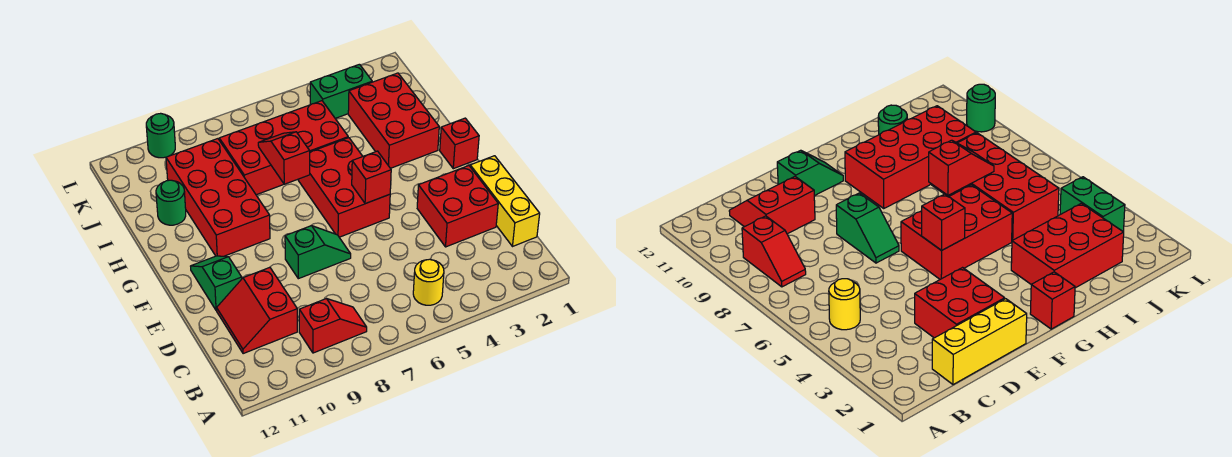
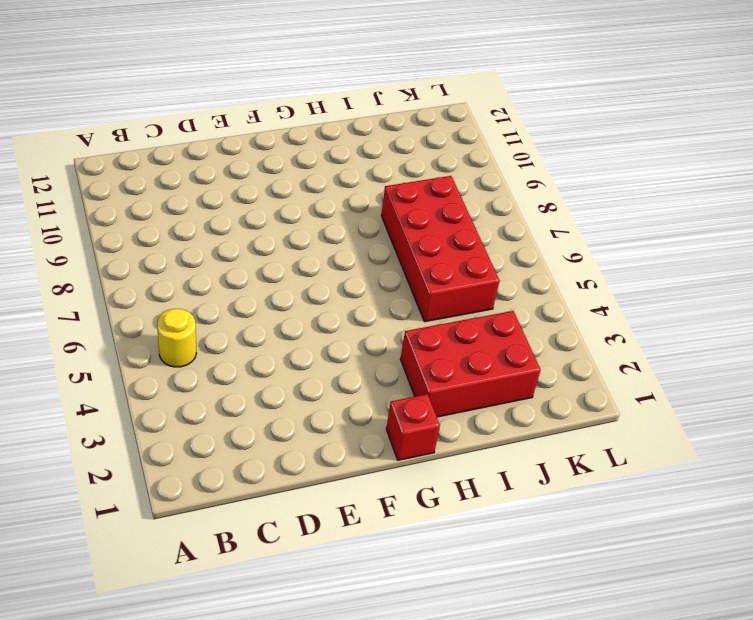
none -> red 1x2 slope [299,299,367,353]
none -> yellow 1x3 brick [470,156,540,246]
none -> red 2x2 slope [217,268,297,354]

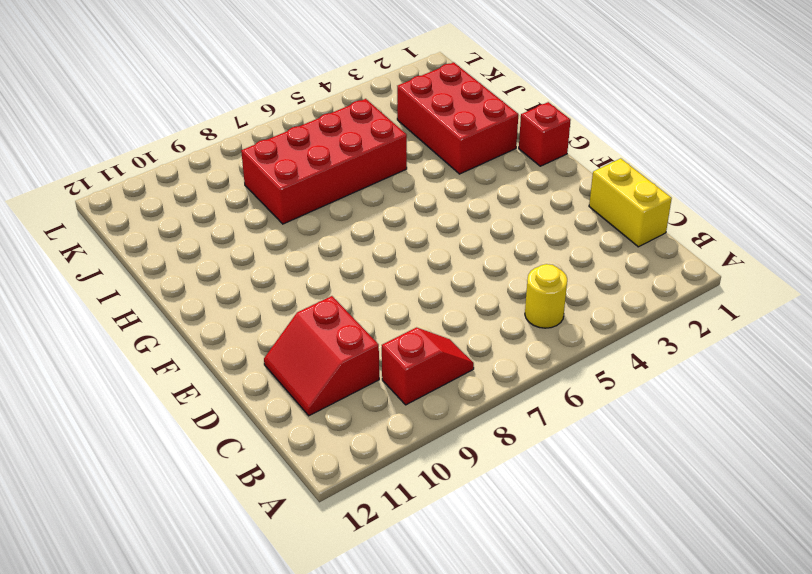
yellow 1x2 brick [589,158,672,247] -> yellow 1x3 brick [470,156,540,246]
none -> red 2x2 brick [417,166,498,247]
none -> green 1x2 slope [285,226,351,279]
none -> green 1x2 slope [191,256,242,311]

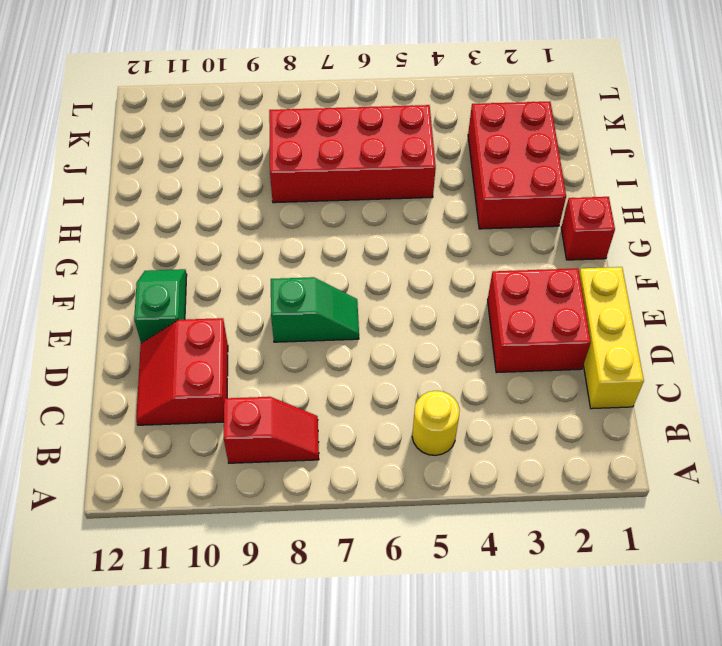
none -> red 2x3 brick [298,138,390,237]
none -> red 2x4 brick [166,139,270,256]
none -> green 1x1 round brick [156,180,186,225]

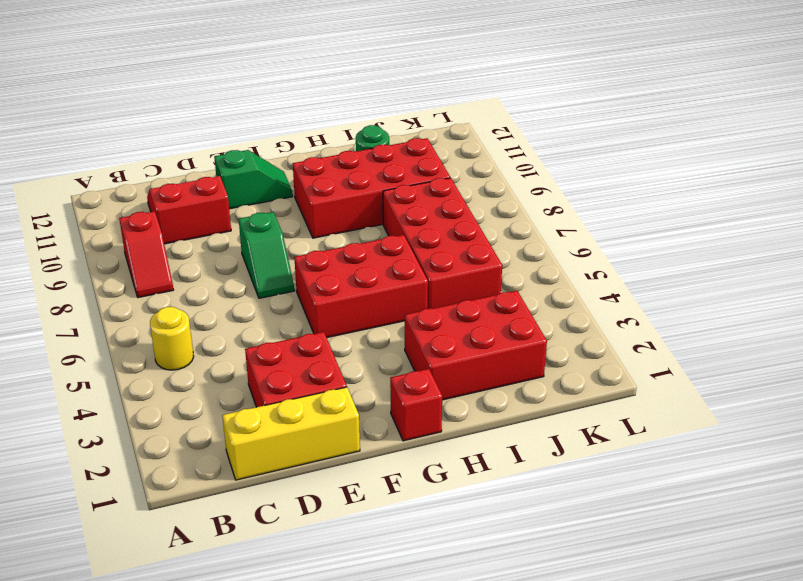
none -> green 1x2 brick [310,64,372,118]
none -> green 1x1 round brick [146,113,175,158]
none -> red 1x1 brick [352,151,391,204]

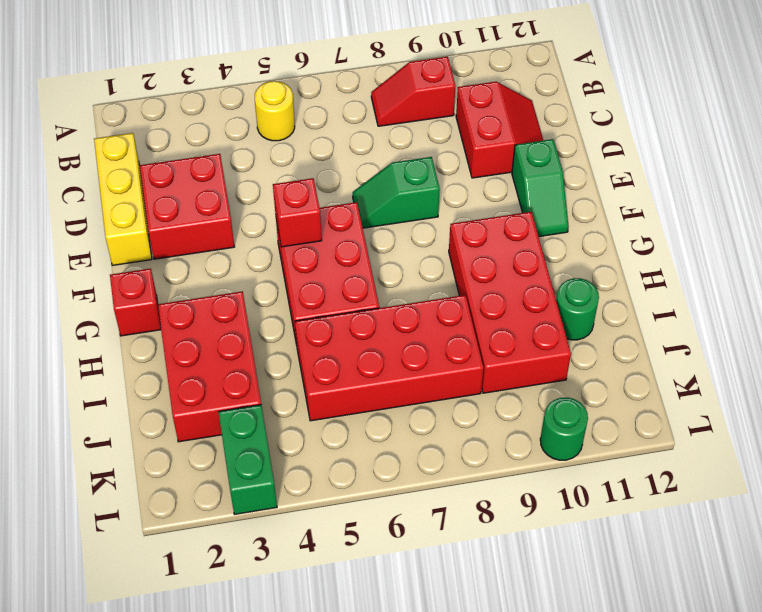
green 1x2 brick [219,405,277,514] -> green 1x2 brick turned to [310,64,372,118]
none -> red 1x2 slope [258,132,310,184]

